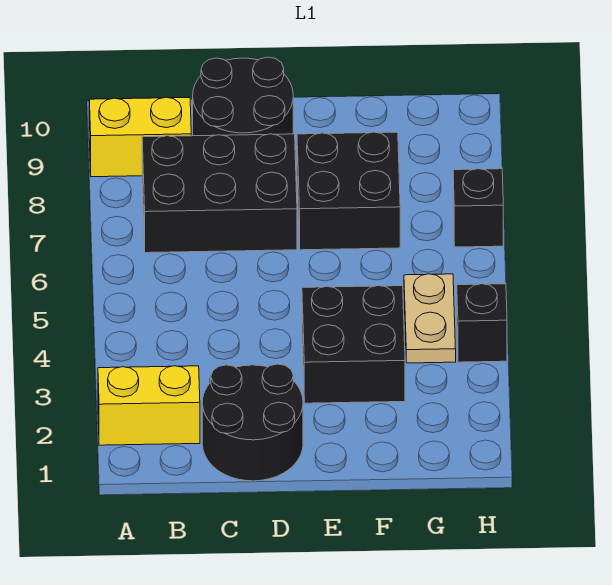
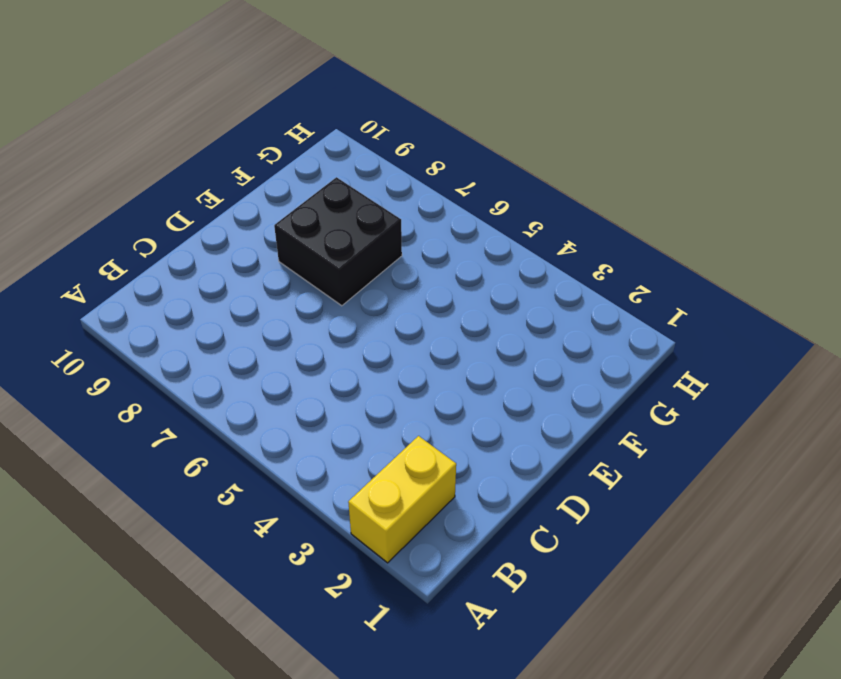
none -> yellow 1x2 brick [89,97,191,177]
none -> black 2x3 brick [142,134,297,253]

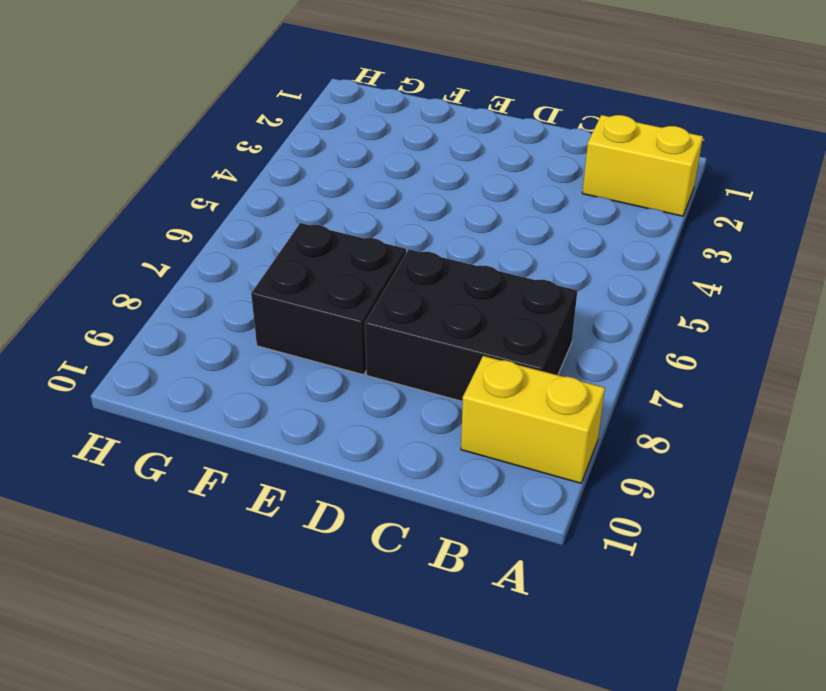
none -> black 2x2 round brick [202,364,303,481]
none -> black 2x2 round brick [193,57,293,136]

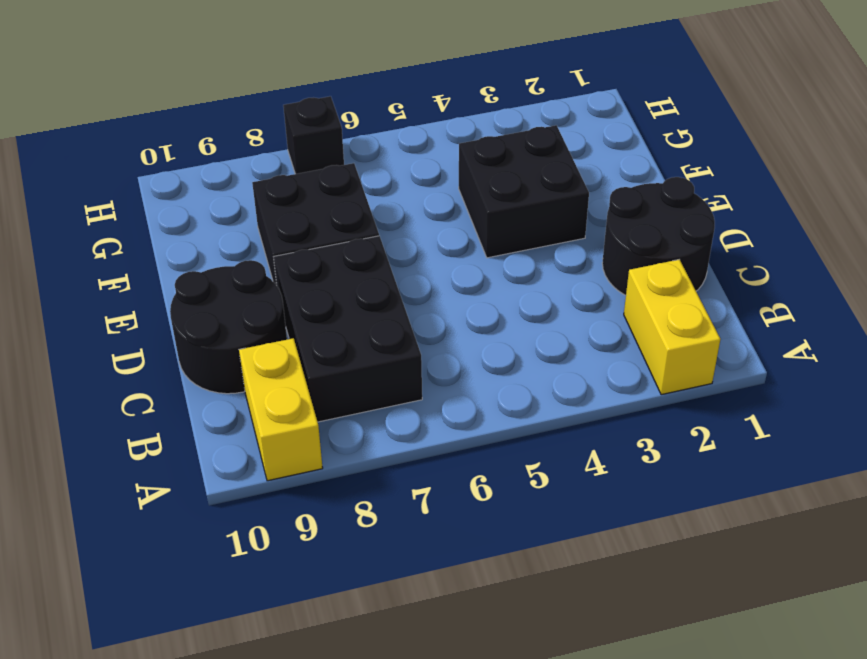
none -> tan 1x2 plate [404,274,456,363]
none -> black 1x1 brick [457,284,507,362]

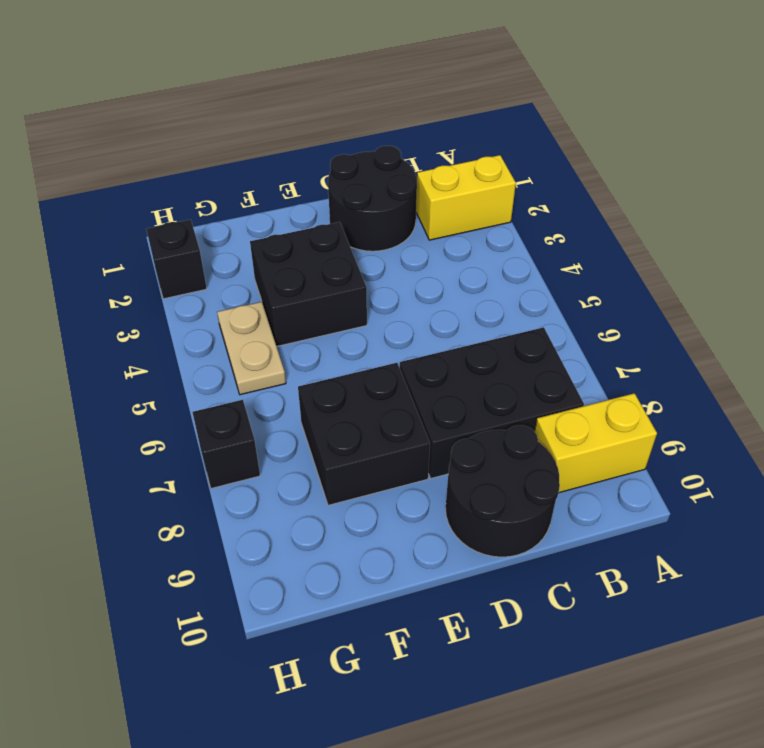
black 1x1 brick [146,220,207,299] -> black 1x1 brick moved to [457,284,507,362]

